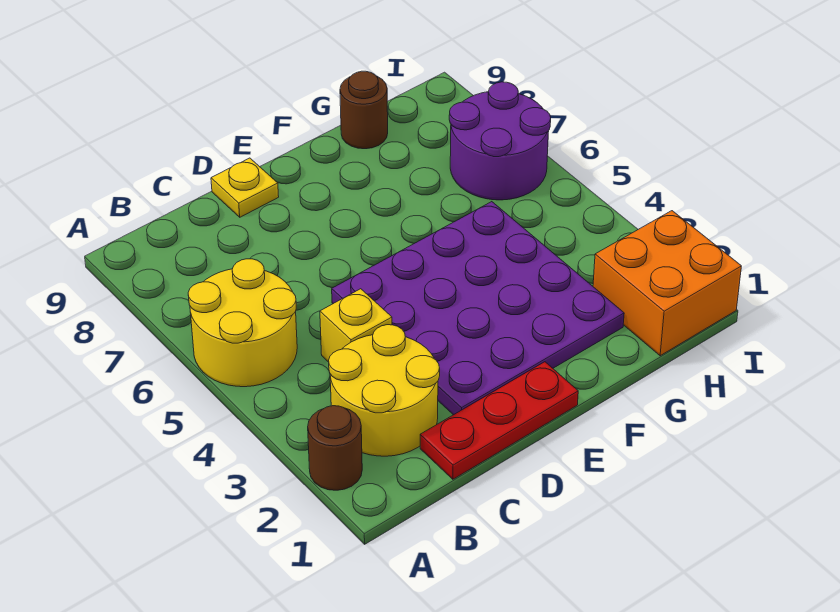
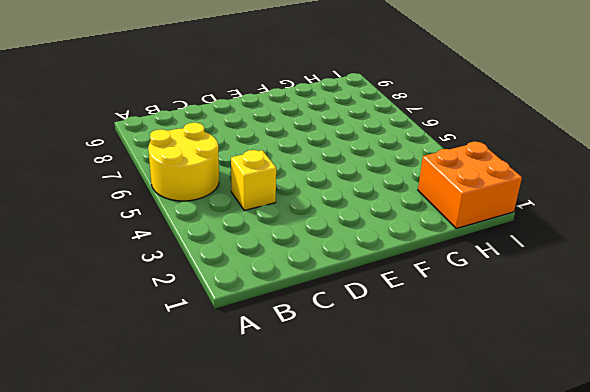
none -> brown 1x1 round brick [308,406,362,490]
none -> yellow 2x2 round brick [329,325,440,456]

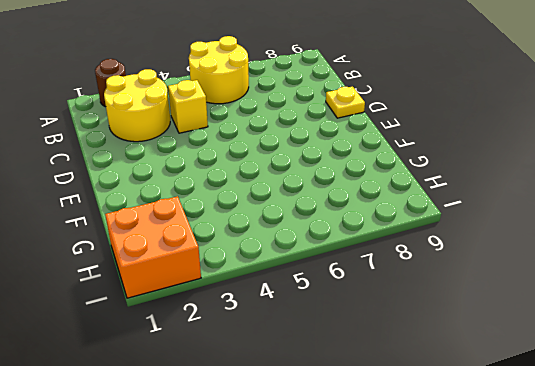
none -> red 1x3 plate [420,362,578,479]
none -> purple 4x4 plate [332,202,624,415]

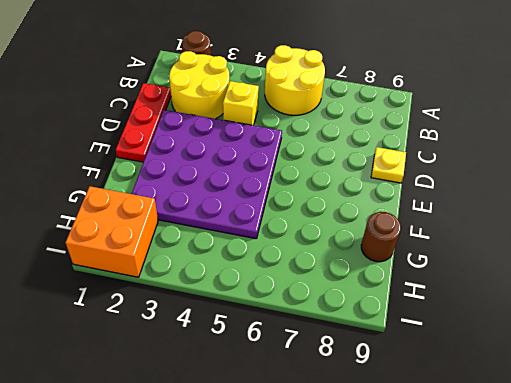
none -> purple 2x2 round brick [449,82,551,200]

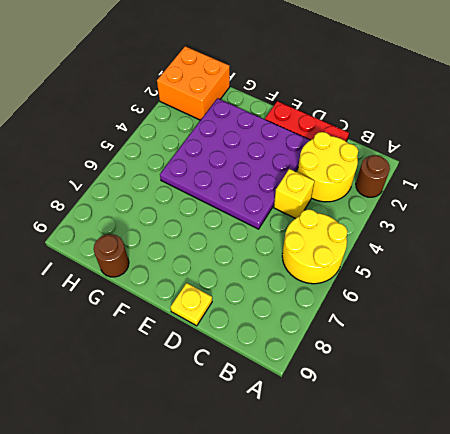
none -> purple 2x2 round brick [449,82,551,200]

